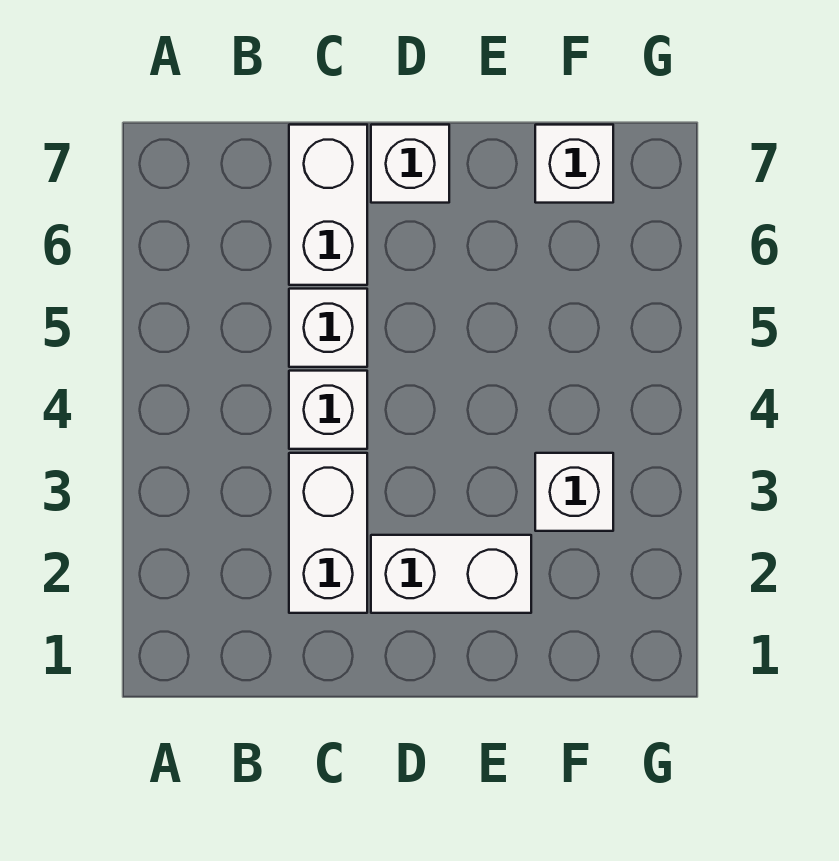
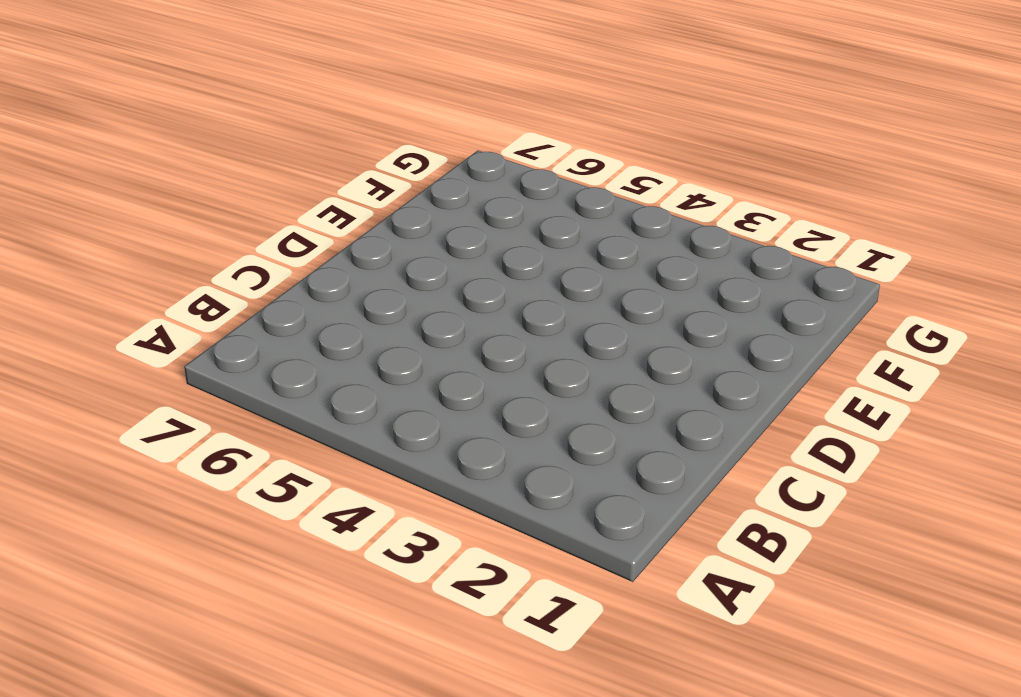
none -> white 1x2 brick [289,453,367,613]
none -> white 1x1 brick [289,371,367,449]

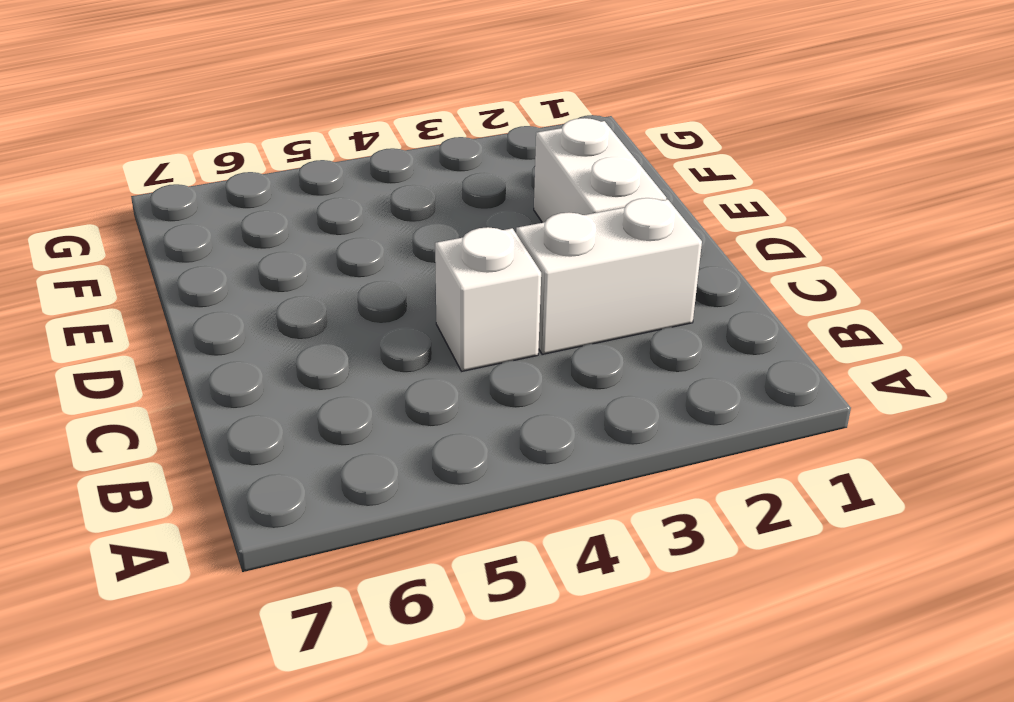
none -> white 1x1 brick [289,289,367,367]
none -> white 1x2 brick [289,125,367,285]

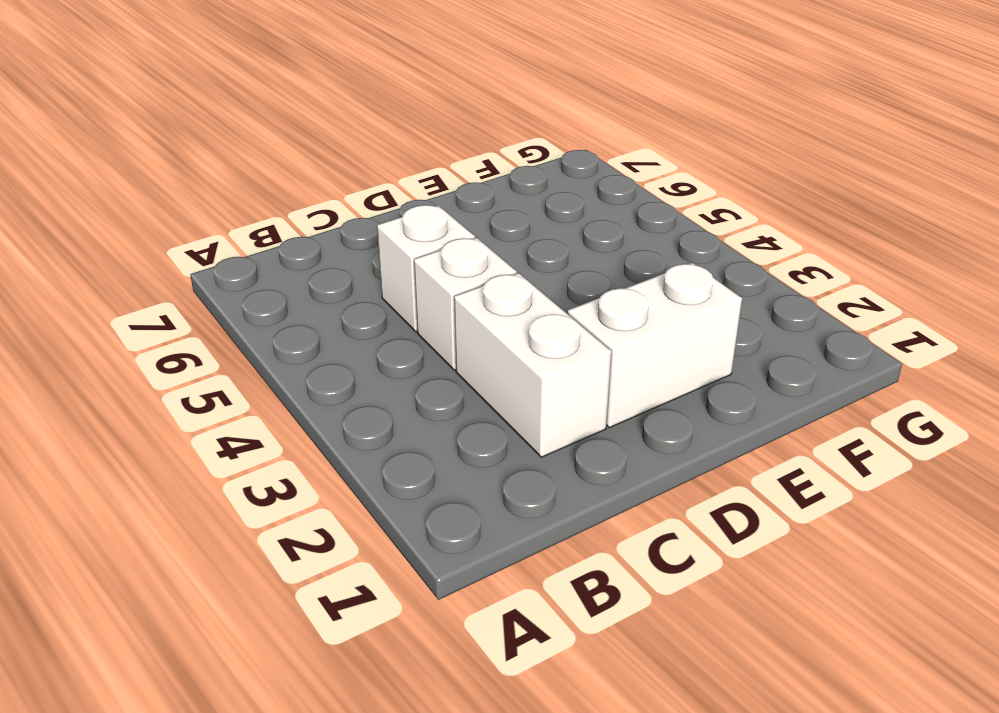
none -> white 1x2 brick [289,125,367,285]
none -> white 1x1 brick [371,125,449,203]

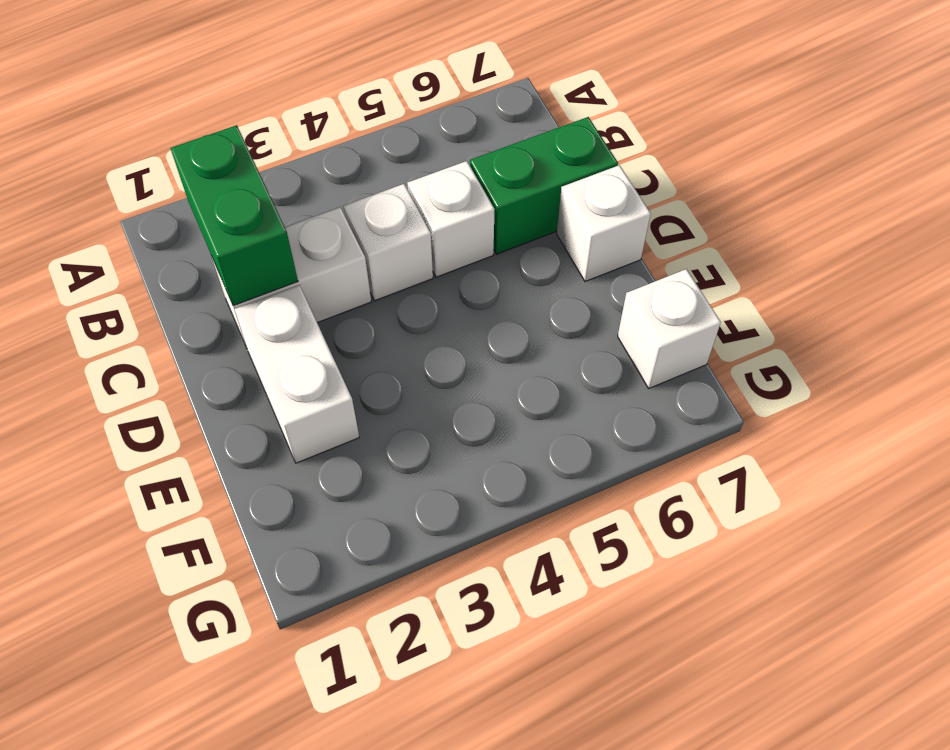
green 1x2 brick [170,125,298,306] -> none
green 1x2 brick [470,117,618,254] -> white 1x2 brick [289,125,367,285]
none -> white 1x1 brick [535,453,613,531]

